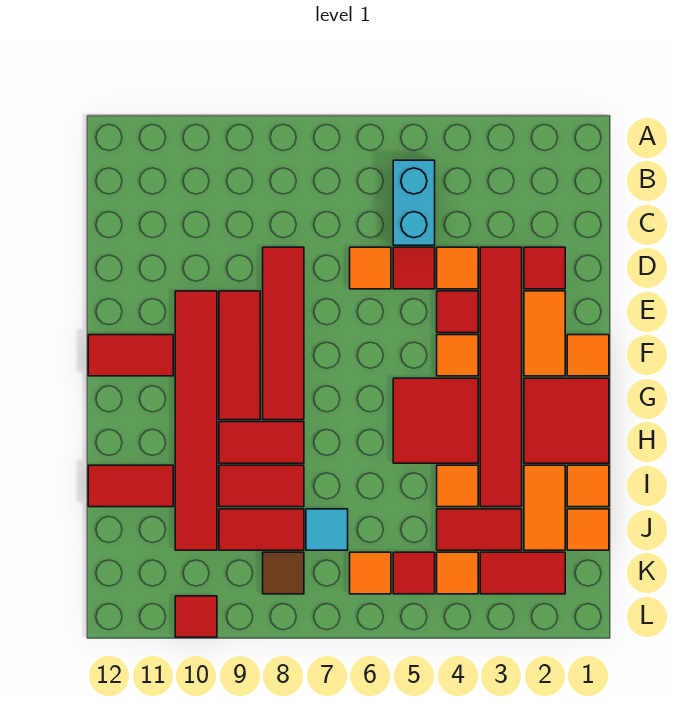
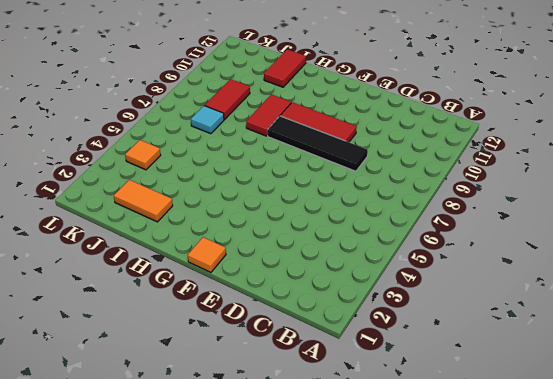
black 1x4 tile [268,116,368,171] -> red 1x4 tile [263,247,304,420]
none -> cyan 1x2 brick [393,160,435,245]
none -> red 1x1 tile [524,247,565,289]
none -> red 1x6 tile [480,247,522,507]
none -> orange 1x1 tile [437,247,478,289]

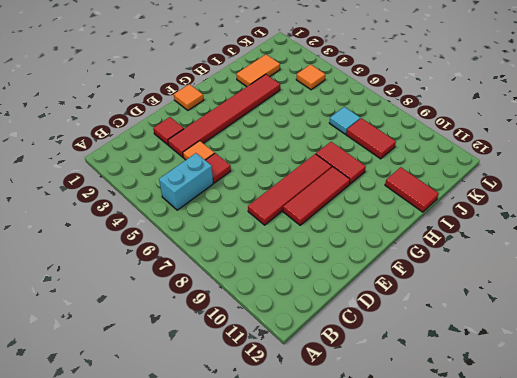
none -> orange 1x1 tile [350,247,391,289]
none -> orange 1x2 tile [524,291,565,376]
none -> red 1x1 tile [437,291,478,333]
none -> red 1x6 tile [175,291,217,550]

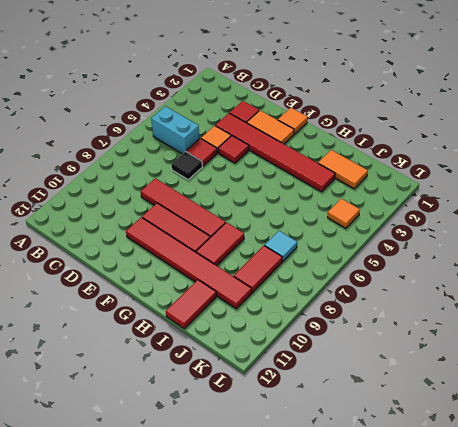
black 1x1 tile [171,151,202,179] -> orange 1x1 tile [350,247,391,289]
none -> orange 1x1 tile [437,335,478,376]
none -> red 1x2 tile [88,335,173,376]
none -> red 2x2 tile [524,378,609,463]
none -> red 2x2 tile [393,378,478,463]

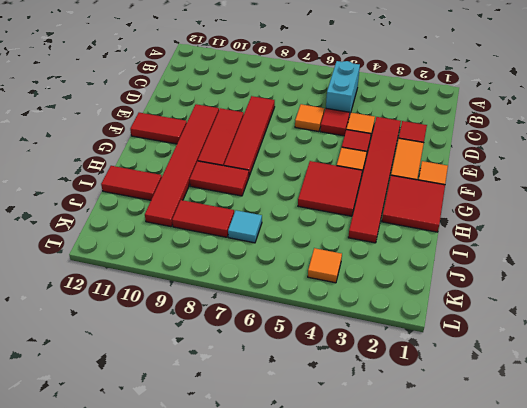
none -> orange 1x1 tile [567,465,609,507]
none -> orange 1x2 tile [524,465,565,550]
none -> orange 1x1 tile [437,465,478,507]
none -> red 1x2 tile [219,465,304,507]

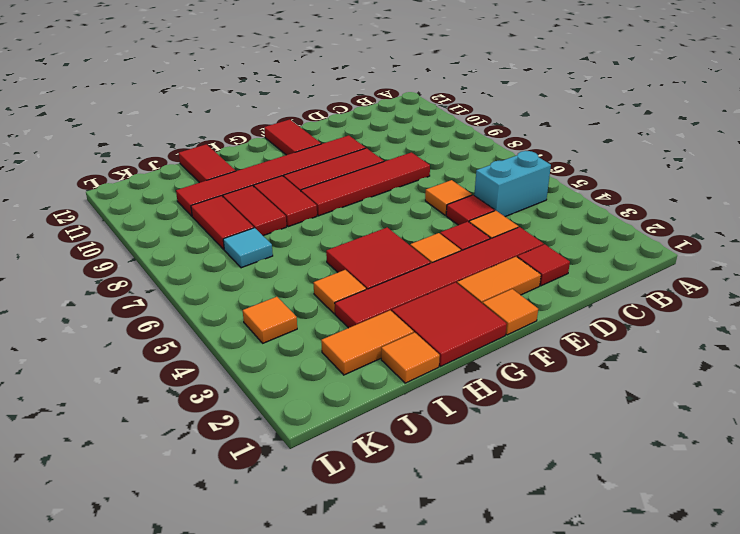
none -> orange 1x1 tile [567,509,609,550]
none -> red 1x2 tile [437,509,522,550]
none -> red 1x2 tile [480,552,565,594]
none -> red 1x1 tile [393,552,435,594]

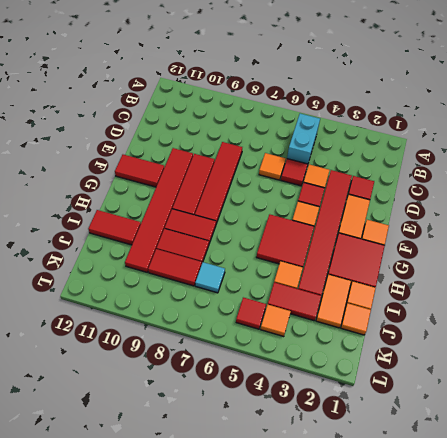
none -> red 1x2 tile [480,552,565,594]
none -> orange 1x1 tile [350,552,391,594]
none -> brown 1x1 tile [263,552,304,594]
none -> red 1x1 tile [175,596,217,637]

